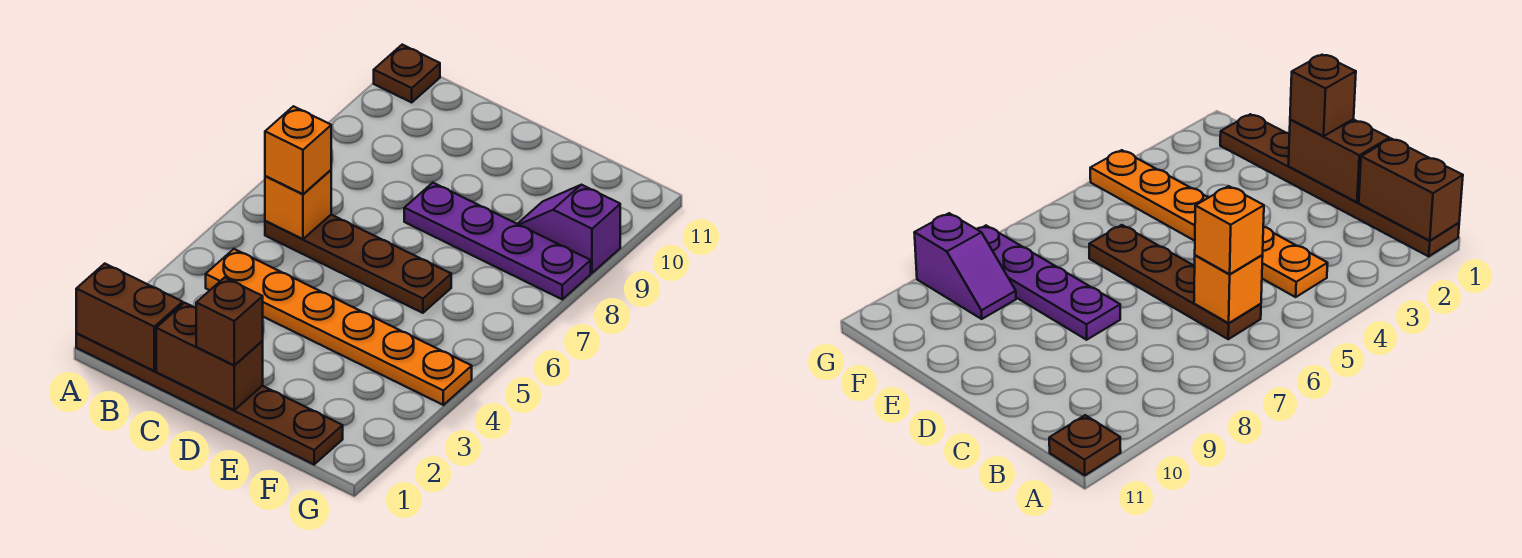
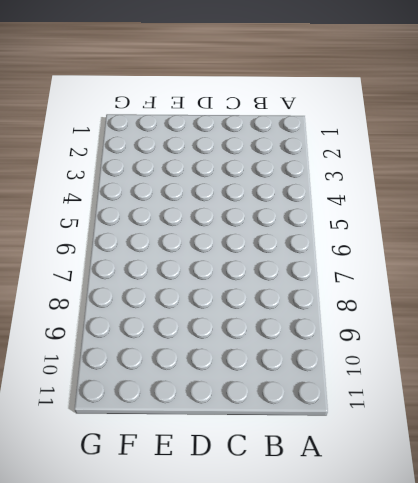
none -> brown 1x6 plate [76,333,343,464]
none -> brown 1x1 plate [374,45,440,102]

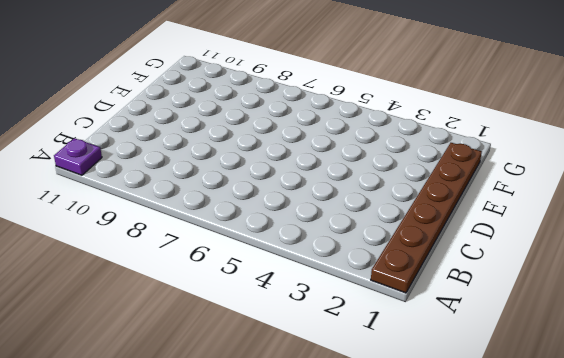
purple 1x1 plate [54,138,102,175] -> brown 1x1 plate [374,45,440,102]
none -> orange 1x6 plate [206,249,472,405]
none -> brown 1x4 plate [265,215,451,313]

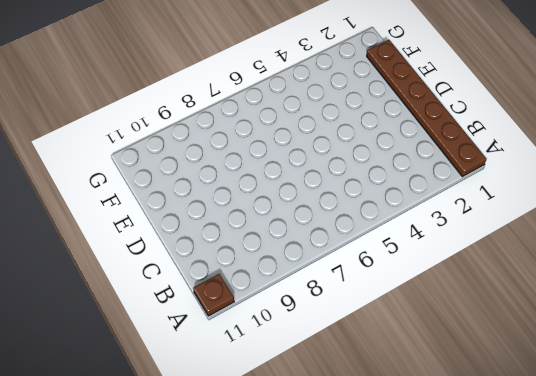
none -> orange 1x6 plate [206,249,472,405]
none -> brown 1x4 plate [265,215,451,313]

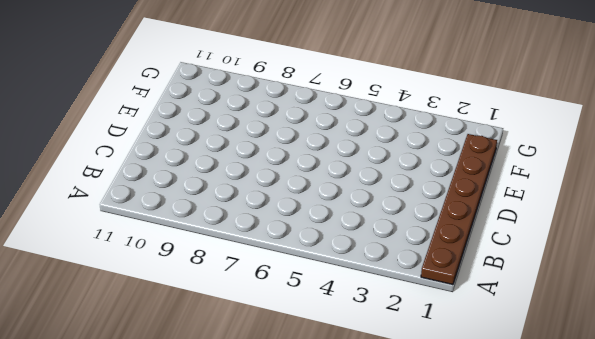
none -> brown 1x1 plate [374,45,440,102]
none -> orange 1x6 plate [206,249,472,405]

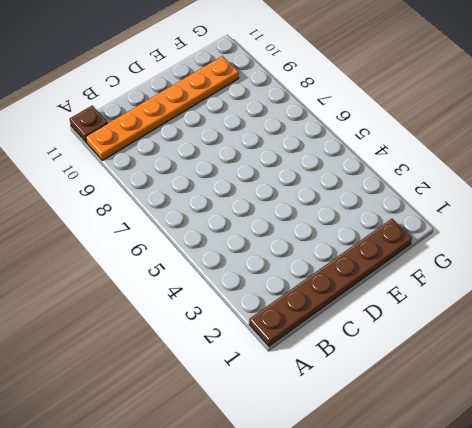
orange 1x6 plate [86,56,239,160] -> orange 1x6 plate moved to [206,249,472,405]
none -> brown 1x4 plate [265,215,451,313]
none -> purple 1x4 plate [404,183,591,299]

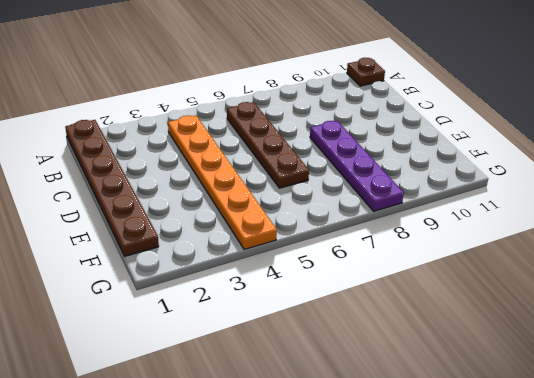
none -> purple 1x2 slope [518,185,620,273]
none -> brown 1x2 brick [76,264,183,371]

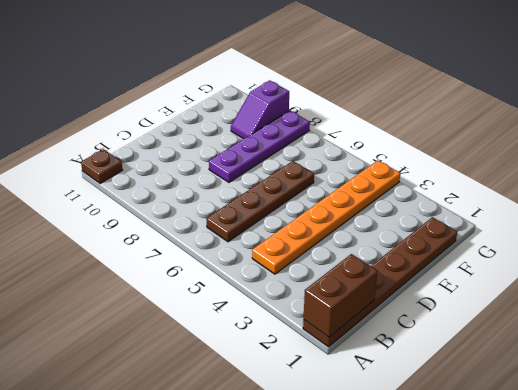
none -> orange 1x1 brick [265,170,331,239]
none -> brown 1x2 brick [156,303,263,410]

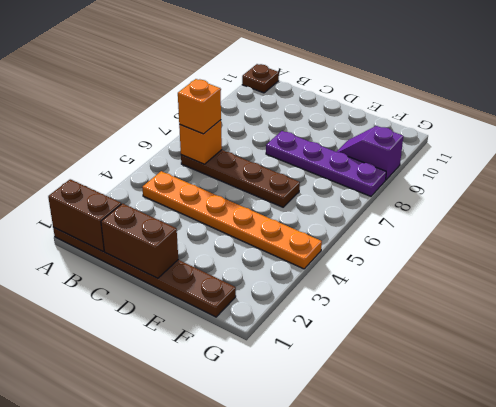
none -> brown 1x1 brick [196,277,263,365]

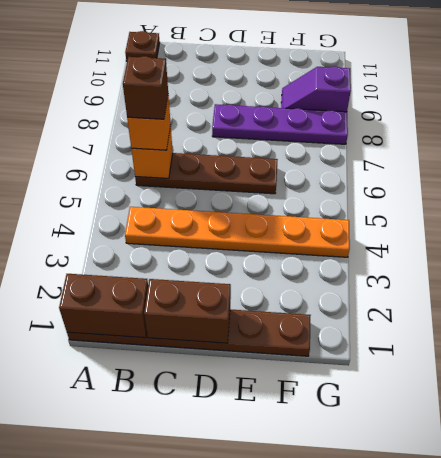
brown 1x1 brick [123,56,168,119] -> brown 1x1 brick moved to [196,277,263,365]

